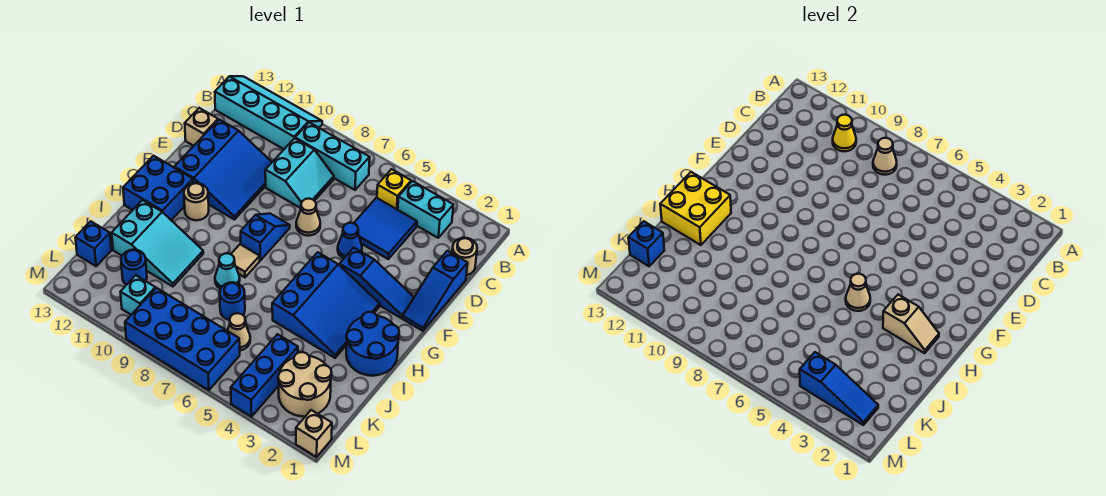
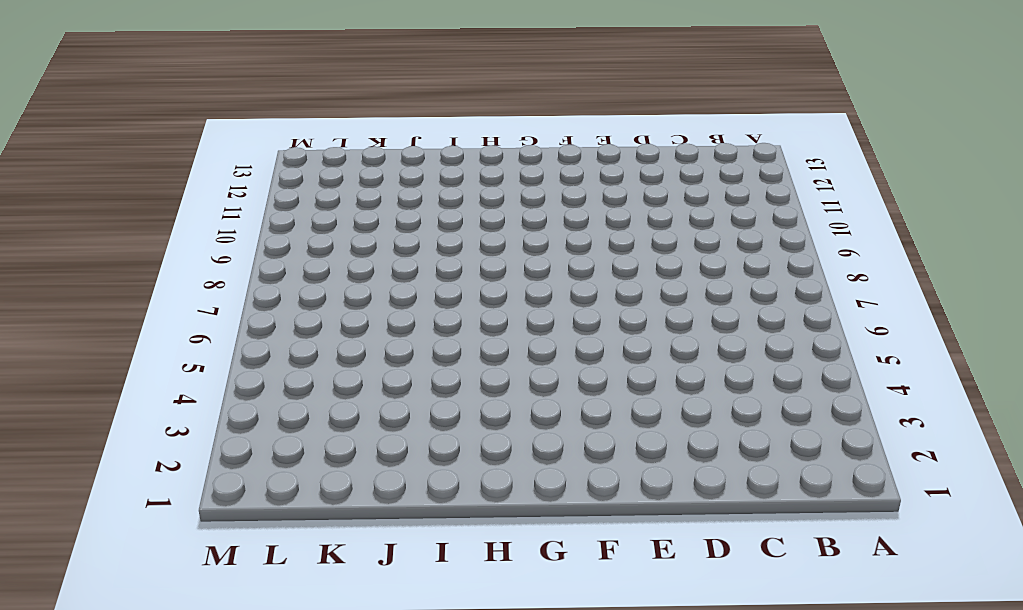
none -> cyan 2x4 slope [215,76,322,149]
none -> cyan 1x2 brick [398,181,453,238]
none -> yellow 1x1 brick [377,169,411,210]
none -> cyan 1x3 brick [295,122,370,190]

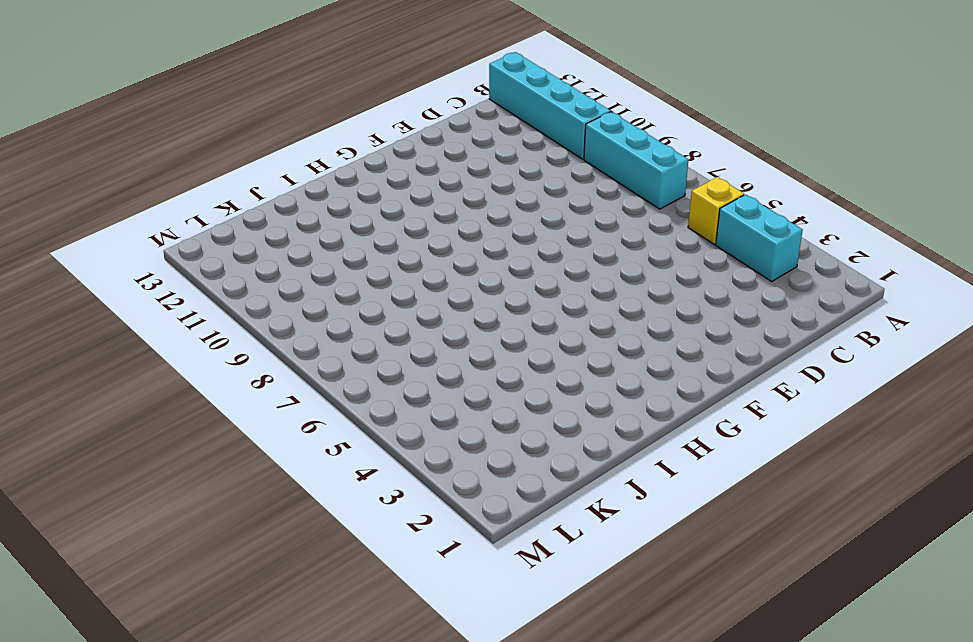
none -> tan 1x1 round brick [452,238,477,275]
none -> blue 2x2 tile [354,198,417,259]
none -> cyan 2x2 slope [265,138,334,208]
none -> blue 1x3 slope [403,251,468,331]

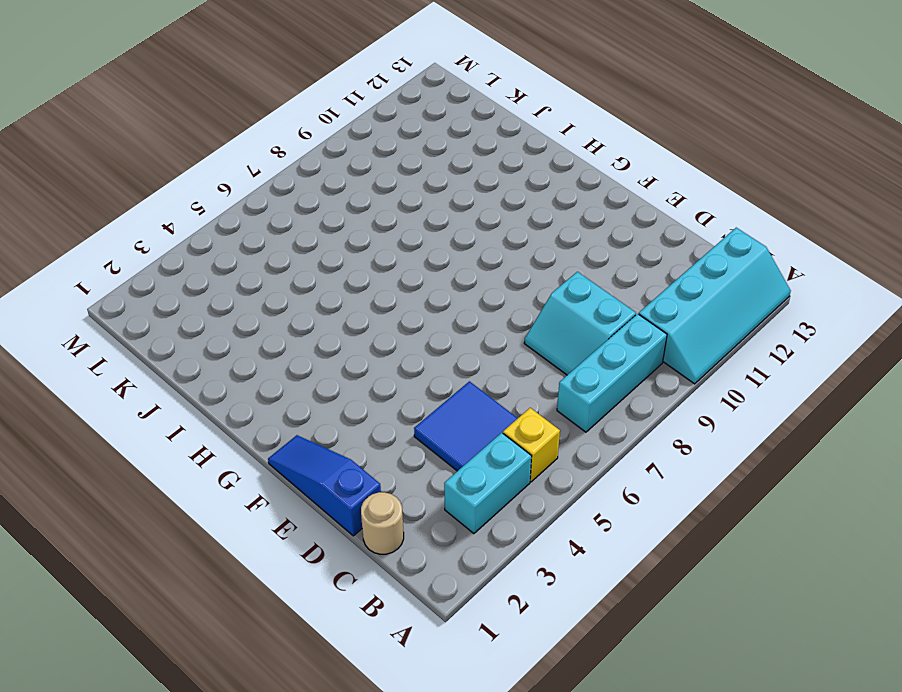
none -> blue 3x3 slope [174,120,272,220]
none -> tan 1x1 brick [185,108,218,146]
none -> blue 1x1 cone [338,223,362,258]
none -> tan 1x1 cone [296,199,320,236]

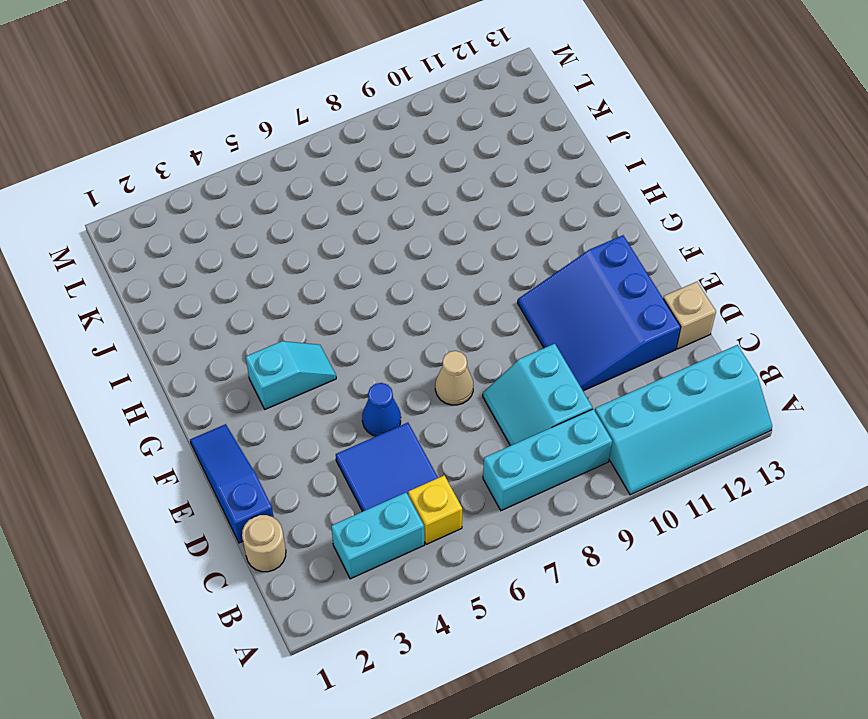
cyan 1x2 slope [246,341,336,409] -> blue 3x3 slope [272,252,380,358]
none -> blue 1x3 slope [339,248,414,318]
none -> blue 1x2 slope [241,214,290,260]
none -> tan 1x1 round brick [184,183,209,220]
none -> blue 2x2 brick [123,156,193,220]

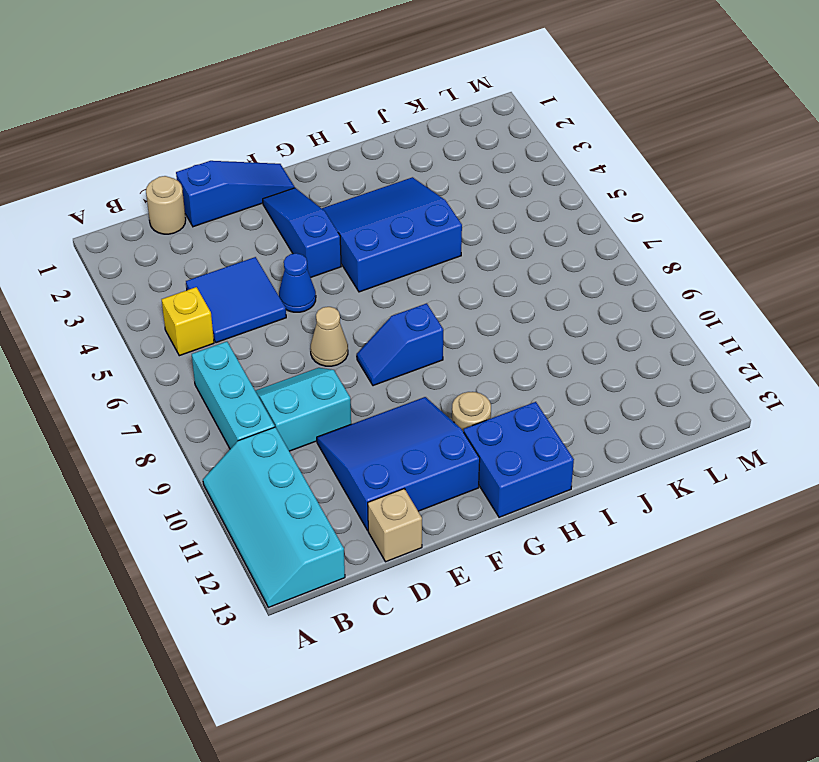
none -> cyan 1x2 brick [398,181,453,238]
none -> blue 2x2 round brick [346,312,399,376]
none -> tan 1x1 tile [231,244,260,277]
none -> cyan 1x1 cone [215,253,240,289]

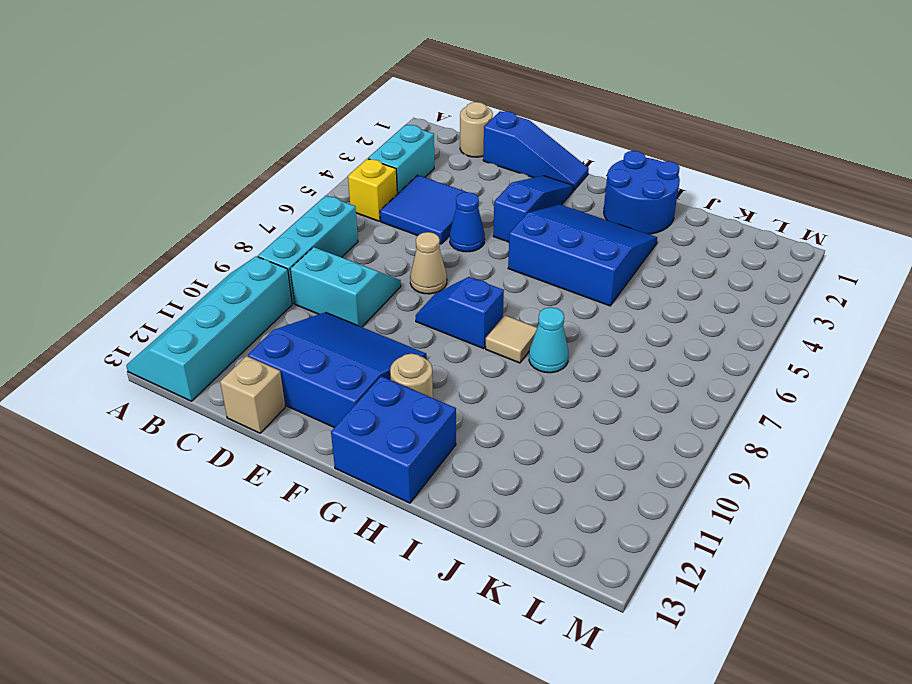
none -> cyan 2x3 slope [112,200,203,287]
none -> blue 1x1 round brick [220,282,245,320]
none -> tan 2x2 round brick [278,352,332,417]
none -> blue 1x3 brick [231,334,298,417]

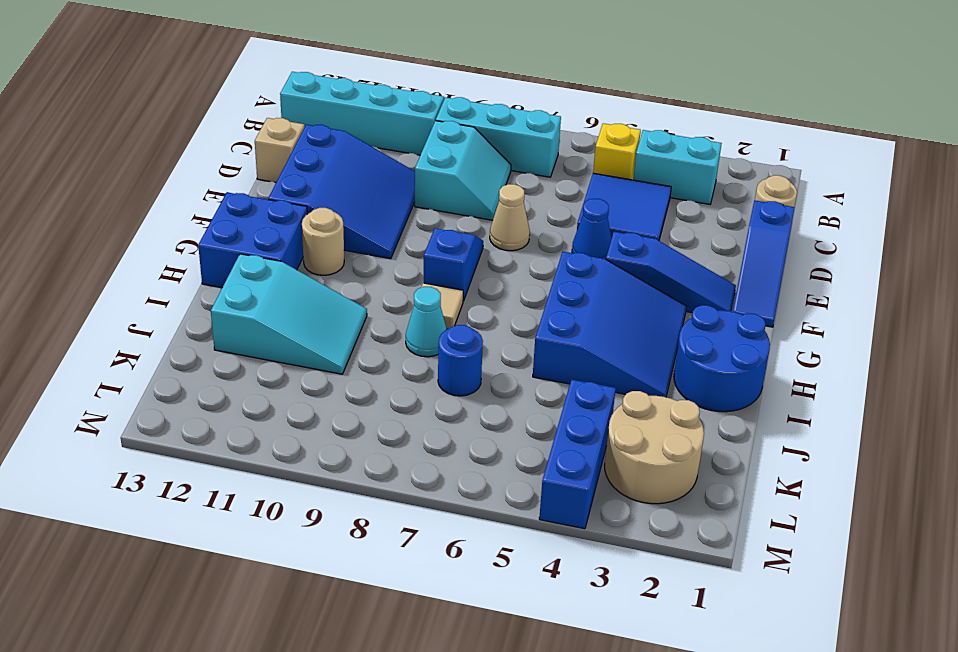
none -> tan 1x1 cone [227,313,250,350]
none -> blue 1x1 round brick [121,250,147,285]
none -> blue 1x1 brick [75,221,111,266]
none -> blue 2x4 brick [125,288,240,390]

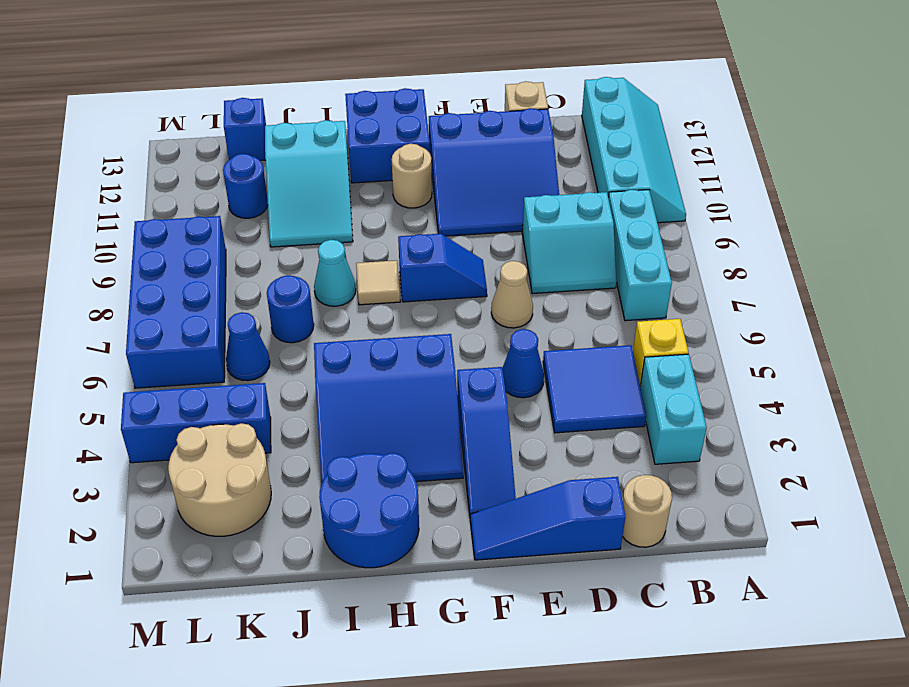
blue 1x1 cone [226,312,270,381] -> tan 1x1 cone [227,313,250,350]
none -> cyan 1x1 brick [121,275,155,315]
none -> tan 1x1 brick [296,410,332,457]
none -> tan 1x1 cone [873,138,897,175]
none -> yellow 1x1 cone [833,115,856,151]

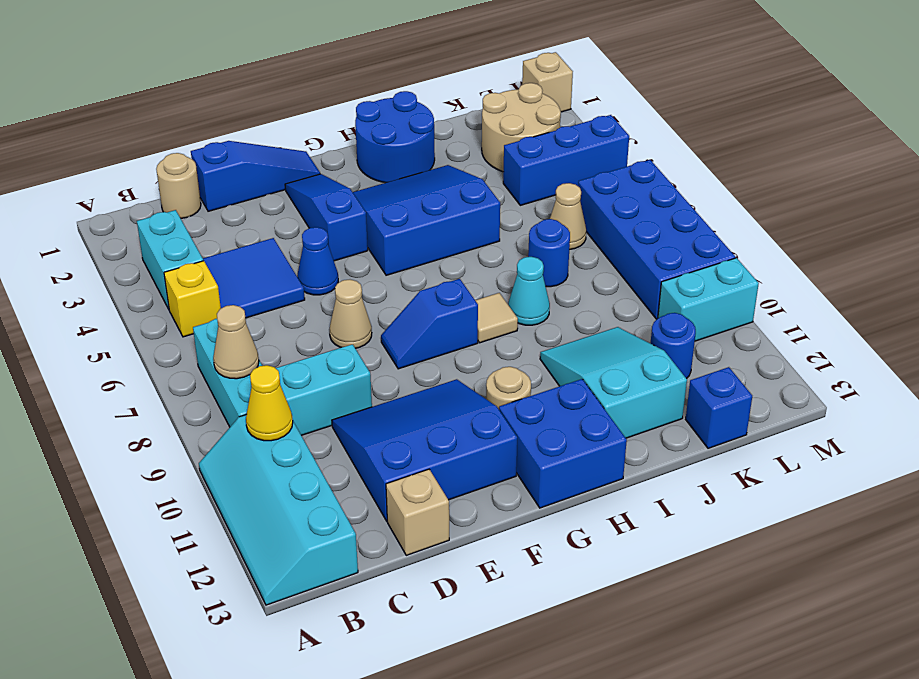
cyan 1x2 brick [658,258,759,341] -> cyan 1x1 brick [121,275,155,315]
none -> tan 1x2 slope [883,295,939,353]
none -> tan 1x1 cone [846,274,870,311]
none -> yellow 2x2 brick [660,172,731,245]
none -> blue 1x1 brick [628,221,664,266]

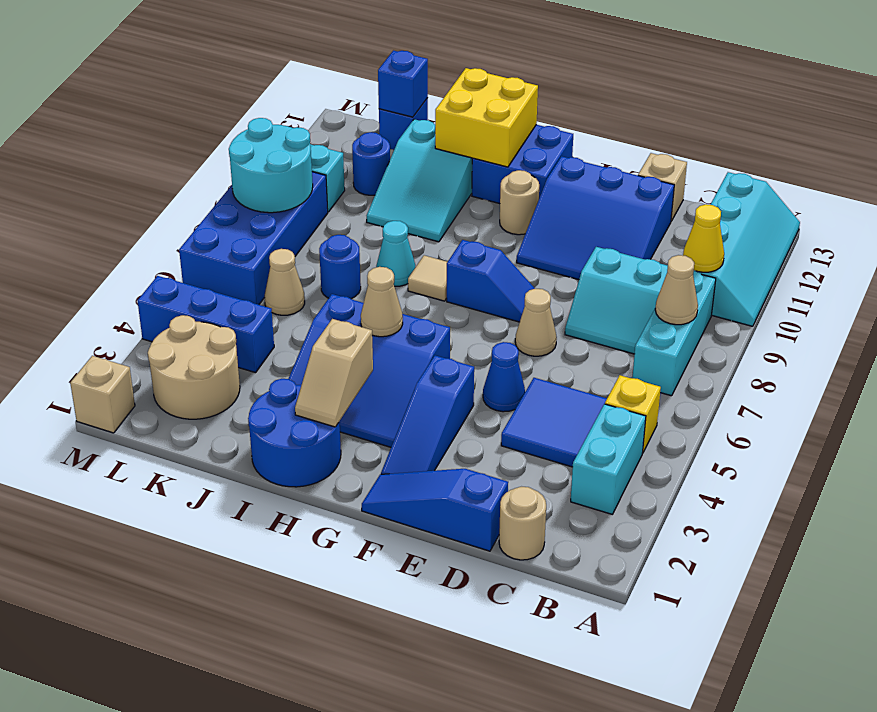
cyan 2x2 round brick [229,118,313,213] -> none
none -> blue 1x3 slope [800,352,878,425]

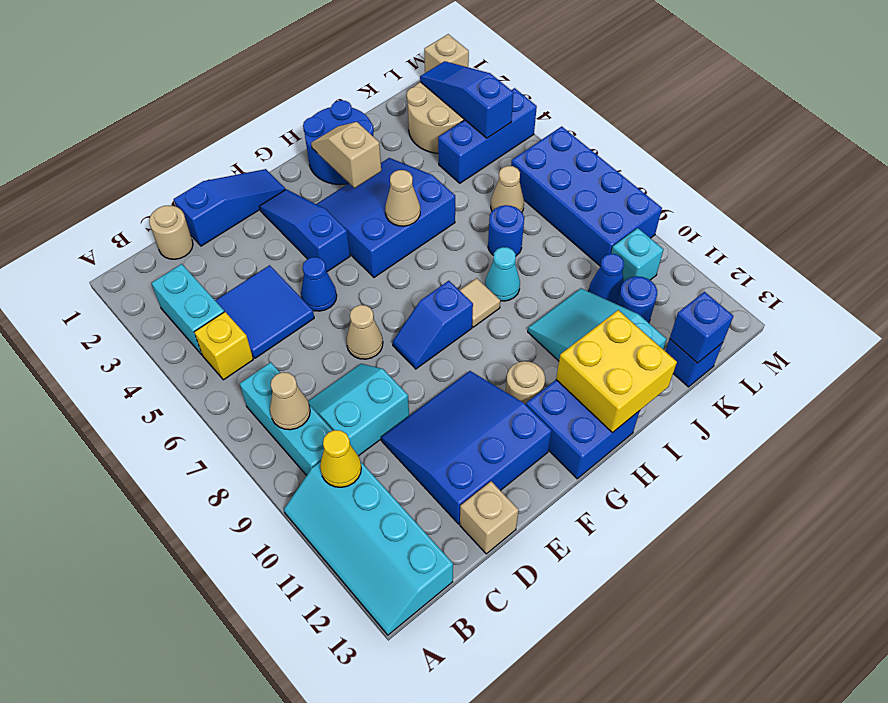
blue 1x1 cone [589,254,624,304] -> none

